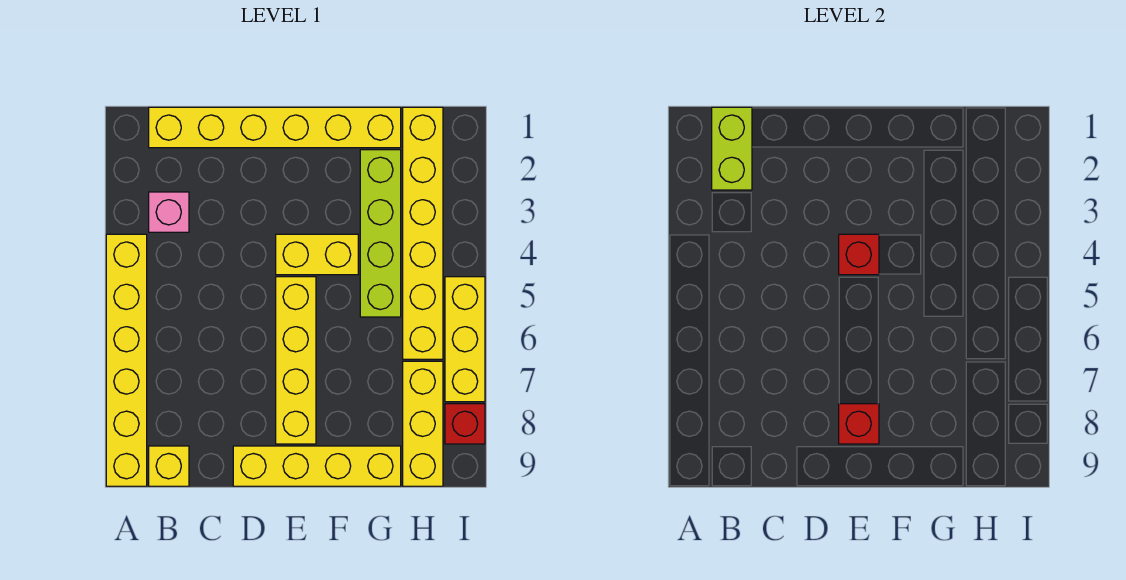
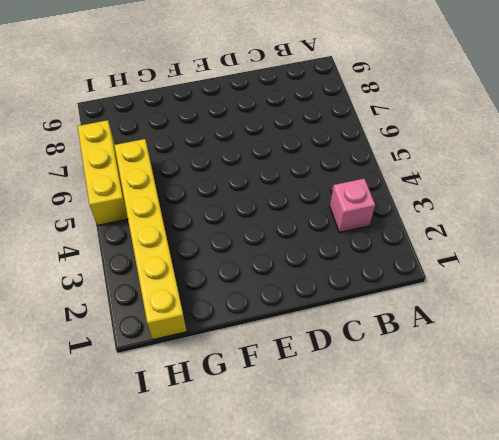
none -> yellow 1x6 brick [106,234,147,486]
none -> yellow 1x6 brick [149,107,401,148]
none -> yellow 1x1 brick [149,446,189,486]

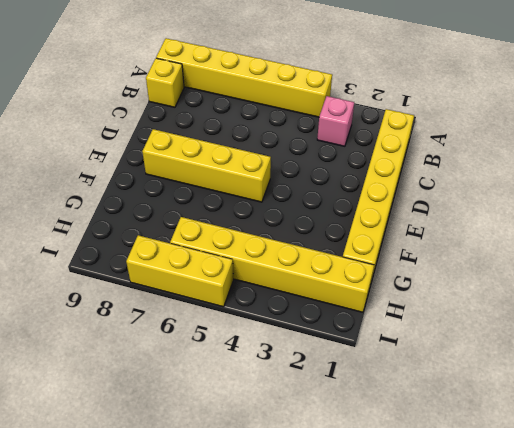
none -> yellow 1x4 brick [233,446,401,486]
none -> yellow 1x2 brick [276,234,358,275]
none -> lime 1x4 brick [360,150,401,317]

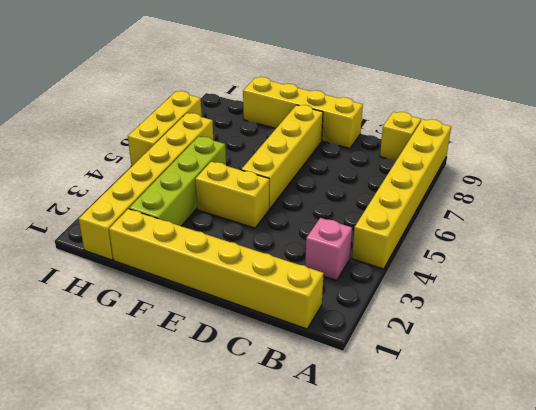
none -> yellow 1x3 brick [403,361,443,486]
none -> red 1x1 brick [445,404,485,444]
none -> lime 1x2 brick [712,107,752,190]

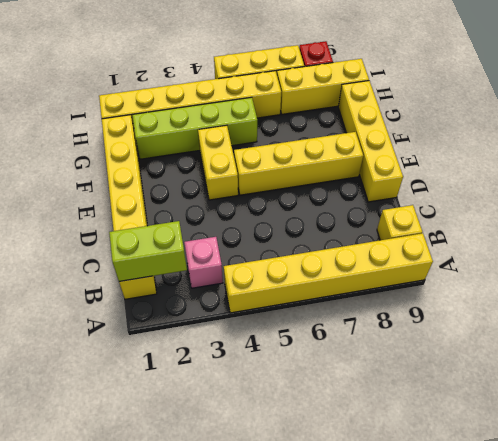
none -> red 1x1 brick [839,234,879,275]
none -> red 1x1 brick [839,404,879,444]

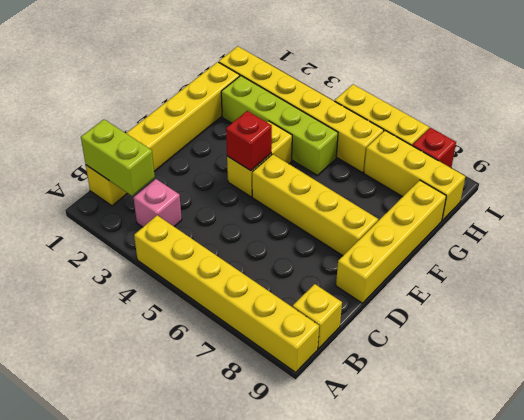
none -> red 1x1 brick [839,404,879,444]

